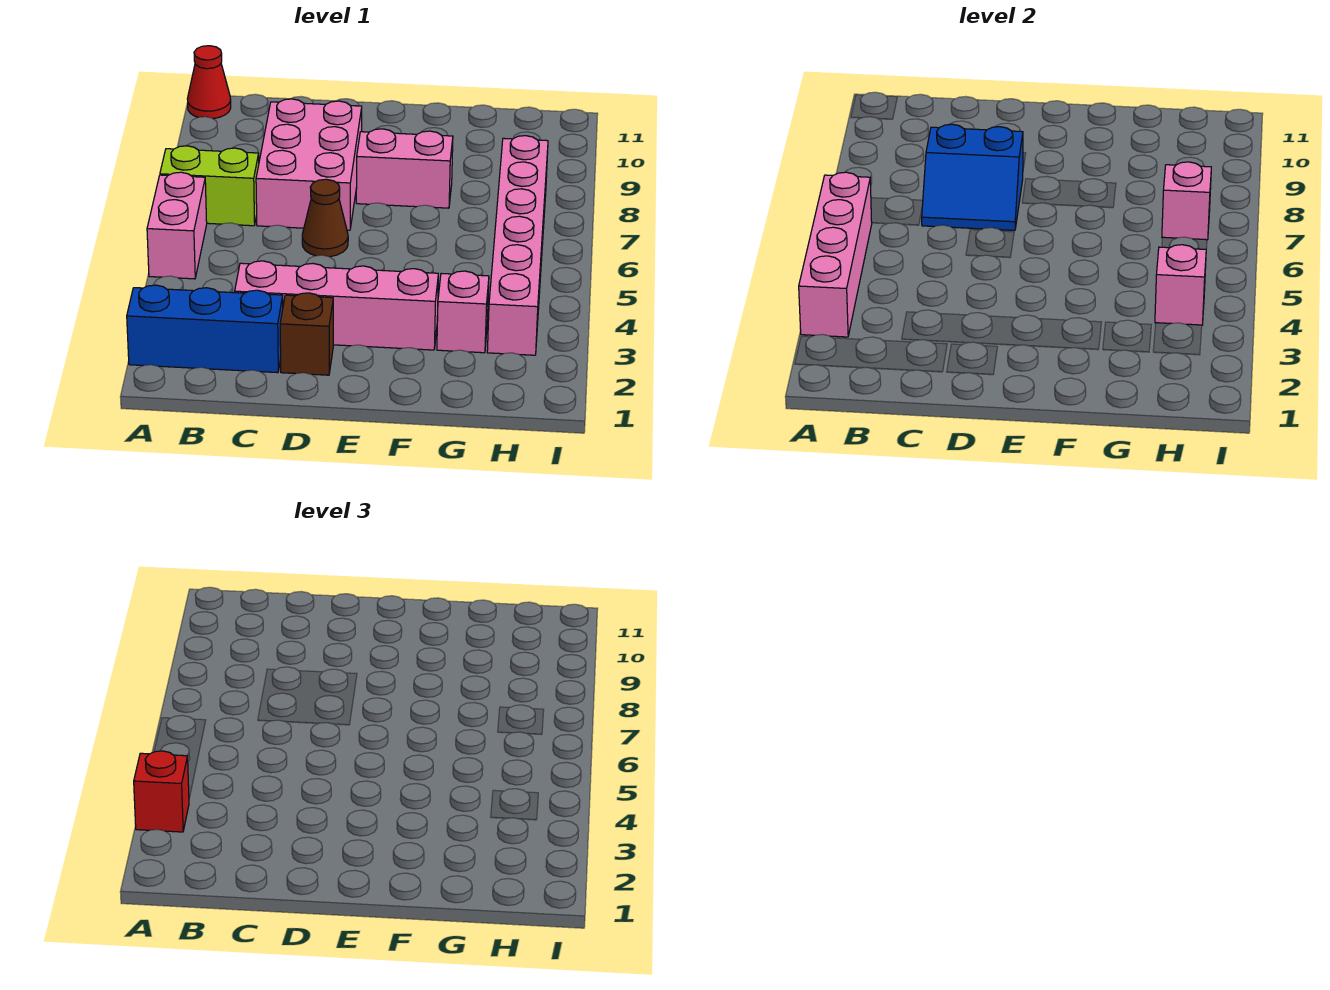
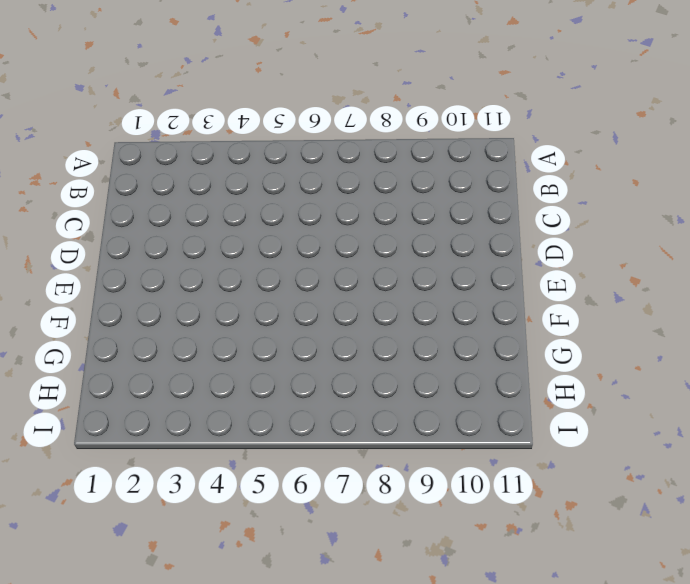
none -> blue 1x3 brick [127,285,283,373]
none -> pink 1x2 brick [147,172,207,279]
none -> lime 1x2 brick [160,146,259,226]

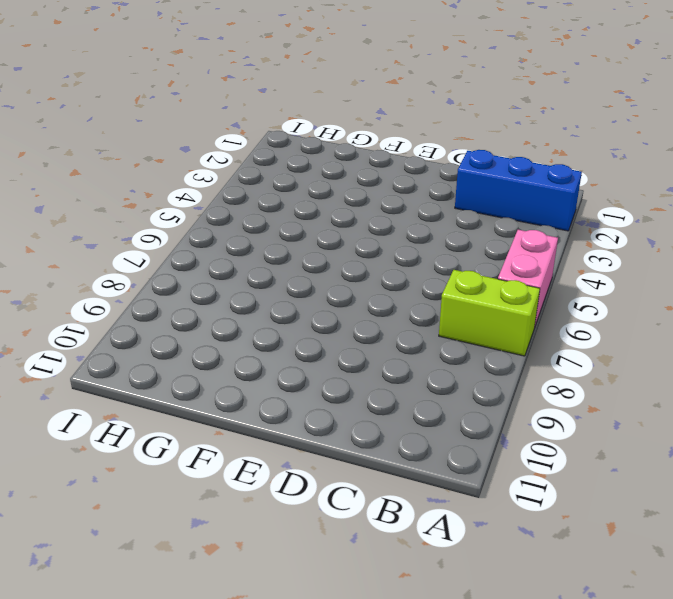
none -> red 1x1 cone [187,46,231,119]
none -> pink 1x4 brick [235,261,438,350]
none -> pink 2x3 brick [256,99,362,230]

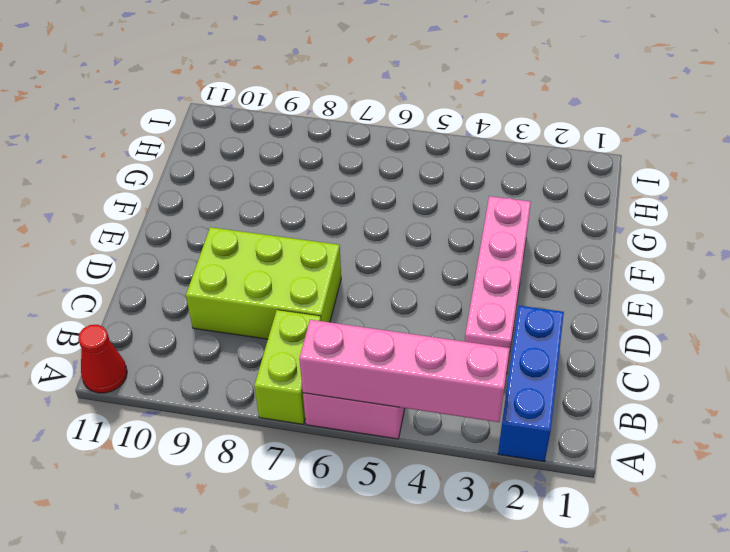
lime 2x3 brick [186,227,341,339] -> pink 2x3 brick [256,99,362,230]
none -> brown 1x1 brick [280,293,333,375]
none -> brown 1x1 cone [302,179,348,257]
none -> pink 1x2 brick [356,129,453,208]

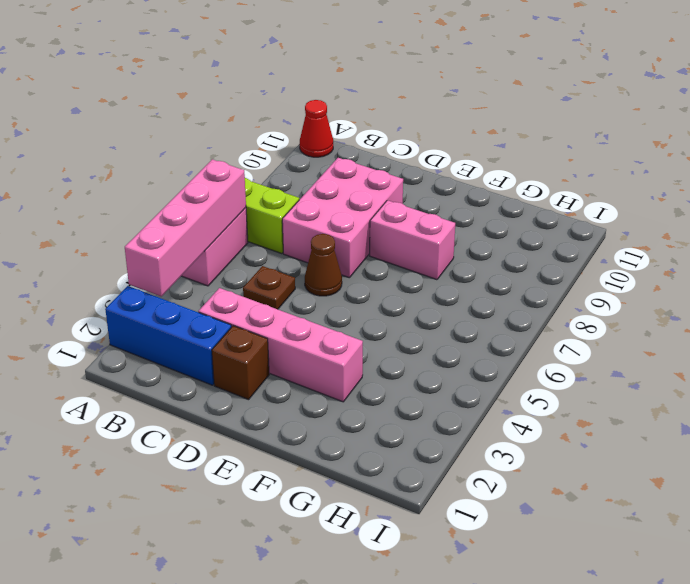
brown 1x1 plate [243,266,295,309] -> none
none -> pink 1x1 brick [437,271,489,353]
none -> pink 1x6 brick [487,136,548,355]
none -> blue 2x2 slope [922,124,1023,230]

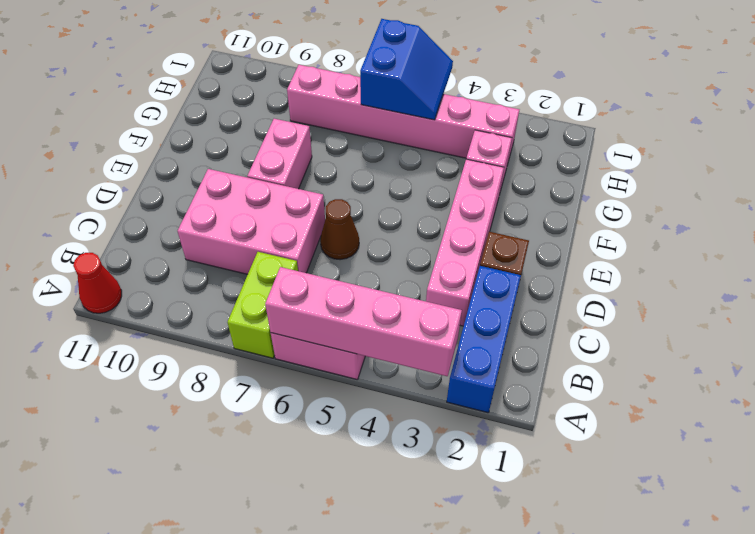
blue 2x2 slope [360,19,453,120] -> blue 2x2 slope moved to [922,124,1023,230]
none -> pink 1x1 brick [1155,245,1206,325]
none -> pink 1x1 brick [1162,162,1211,240]
none -> red 1x1 brick [134,751,189,832]

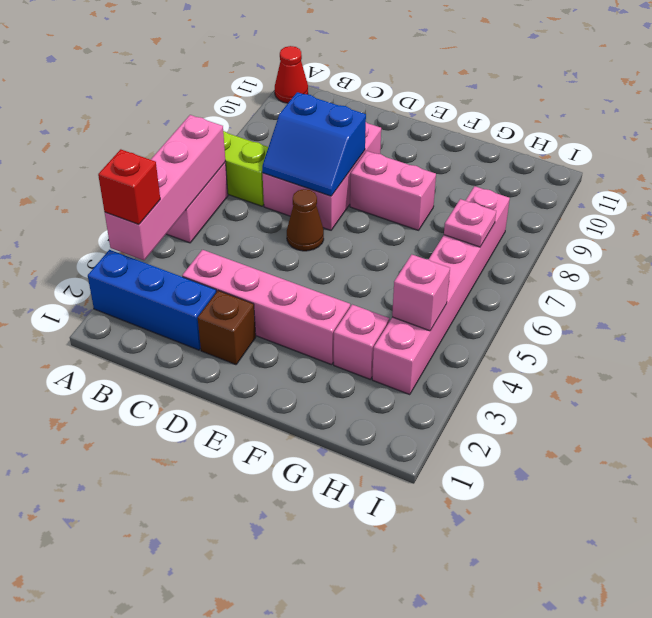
pink 1x1 plate [444,199,496,247] -> pink 1x1 brick [1162,162,1211,240]

